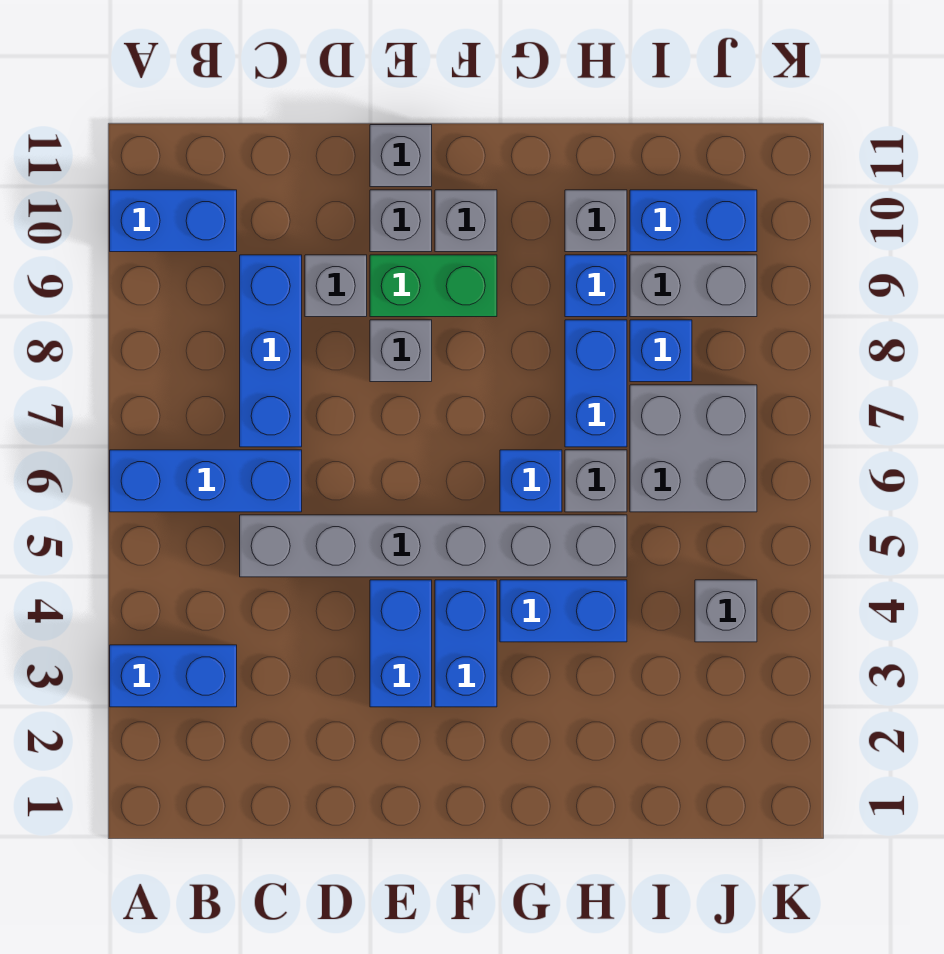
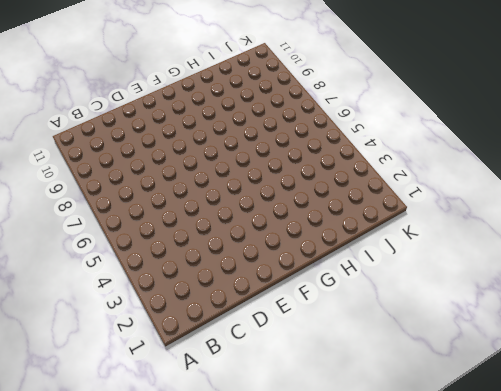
none -> blue 1x2 brick [110,645,237,707]
none -> blue 1x3 brick [110,450,302,512]
none -> blue 1x2 brick [110,190,237,252]

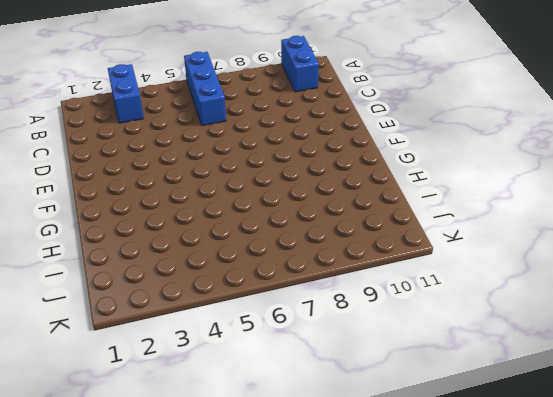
none -> grey 1x6 brick [240,515,627,577]
none -> blue 1x3 brick [240,255,302,447]
none -> grey 1x1 brick [305,255,367,317]

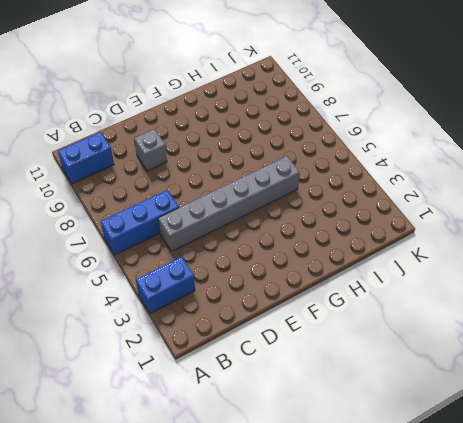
none -> blue 1x3 brick [240,255,302,447]
none -> blue 1x2 brick [370,580,432,707]
none -> grey 1x1 brick [370,320,432,382]

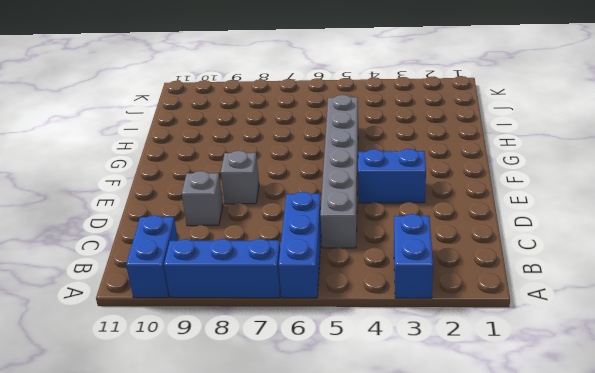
blue 1x3 brick [164,239,281,298] -> blue 1x3 brick moved to [240,255,302,447]
none -> green 1x2 brick [370,255,497,317]
none -> grey 1x1 brick [370,190,432,252]
none -> grey 1x1 brick [370,125,432,187]

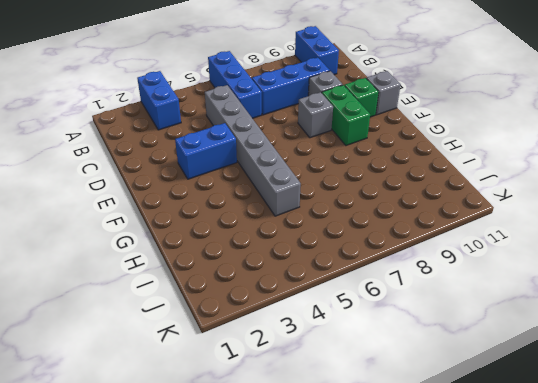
green 1x1 brick [344,78,379,117] -> grey 1x1 brick [370,190,432,252]
none -> blue 1x2 brick [435,580,497,707]
none -> grey 1x1 brick [435,190,497,252]
none -> blue 1x2 brick [500,580,627,642]

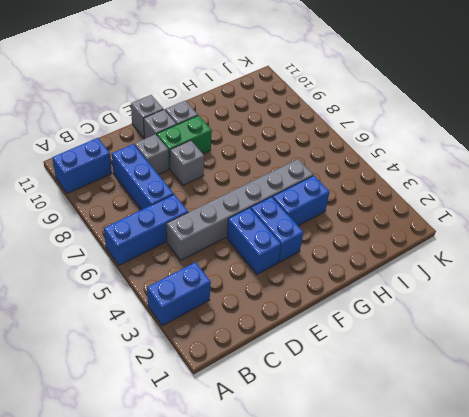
none -> blue 1x1 brick [500,450,562,512]
none -> grey 1x1 brick [565,450,627,512]
none -> blue 1x2 brick [565,320,627,447]

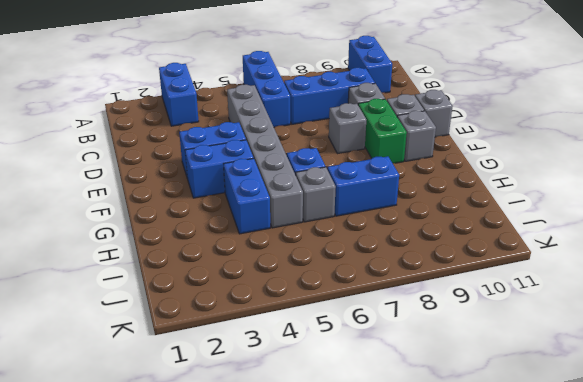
none -> blue 1x1 brick [565,255,627,317]
none -> grey 1x1 brick [565,190,627,252]
none -> grey 2x2 brick [630,385,757,512]

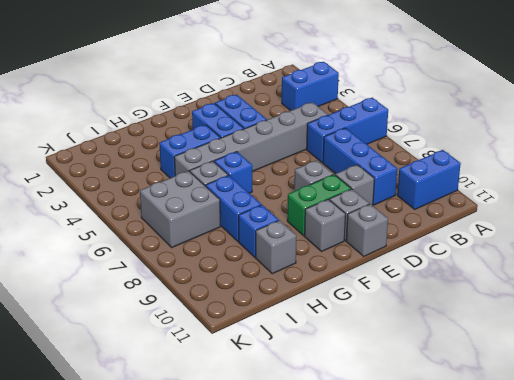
none -> blue 1x1 brick [630,320,692,382]
none -> grey 1x2 brick [630,255,757,317]
none -> blue 1x2 brick [630,190,757,252]

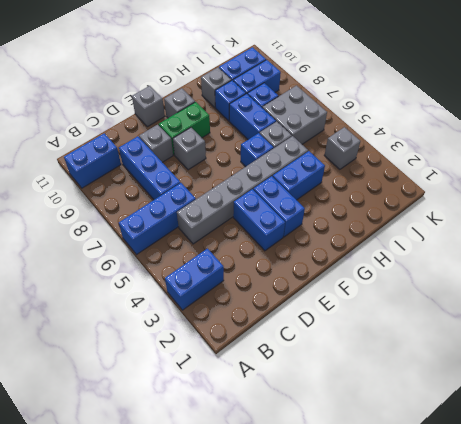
blue 1x2 brick [233,60,281,94] -> grey 1x2 brick [630,255,757,317]
none -> grey 1x1 brick [370,190,432,252]

